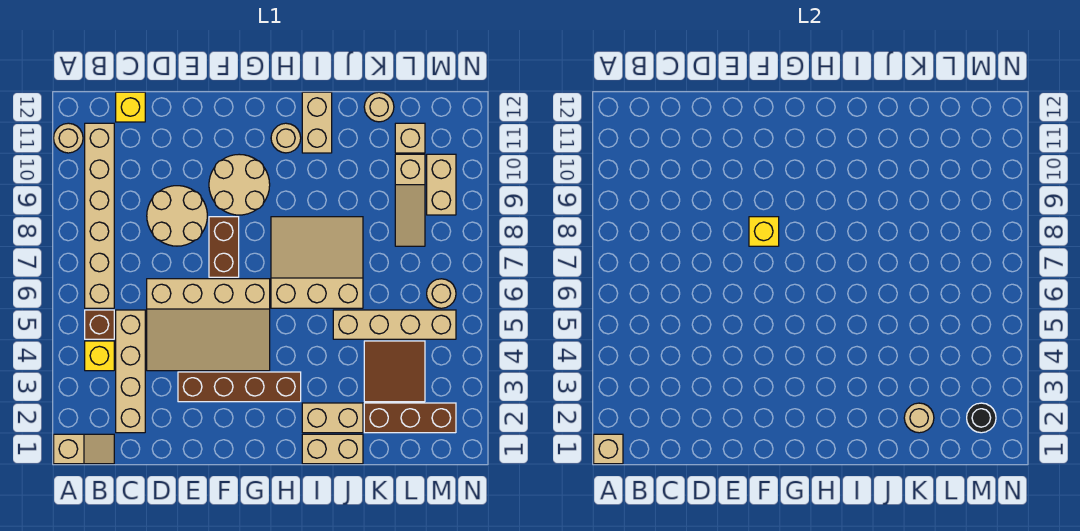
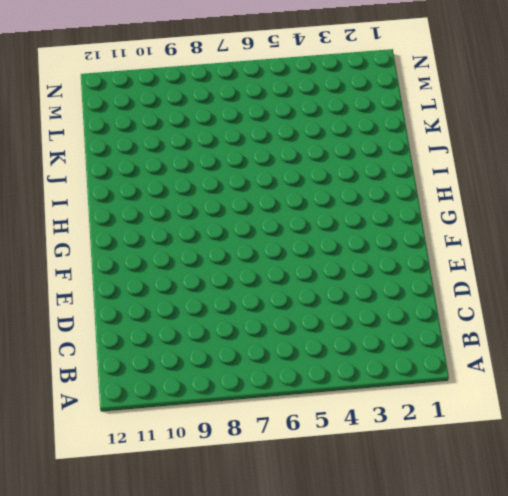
none -> tan 1x2 slope [54,434,114,464]
none -> tan 1x1 round brick [54,123,83,153]
none -> yellow 1x1 brick [85,341,114,371]

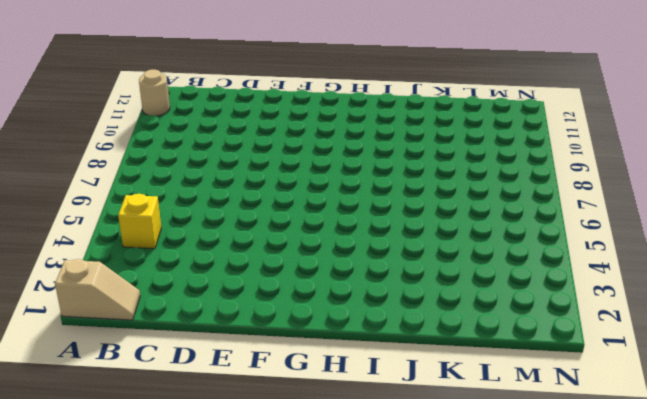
none -> brown 1x1 brick [85,310,114,339]
none -> tan 1x6 brick [85,123,114,308]
none -> tan 1x4 brick [116,310,145,433]

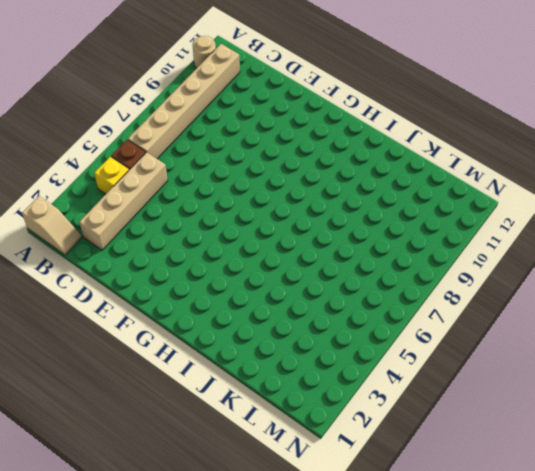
none -> yellow 1x1 brick [116,92,145,122]
none -> tan 3x4 slope [147,279,270,371]
none -> tan 2x2 round brick [147,186,207,246]

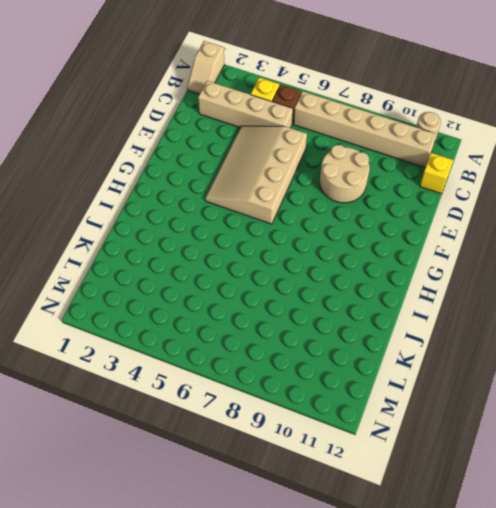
none -> brown 1x4 brick [178,372,301,402]
none -> brown 1x2 brick [209,217,239,277]
none -> tan 2x2 round brick [209,154,270,215]

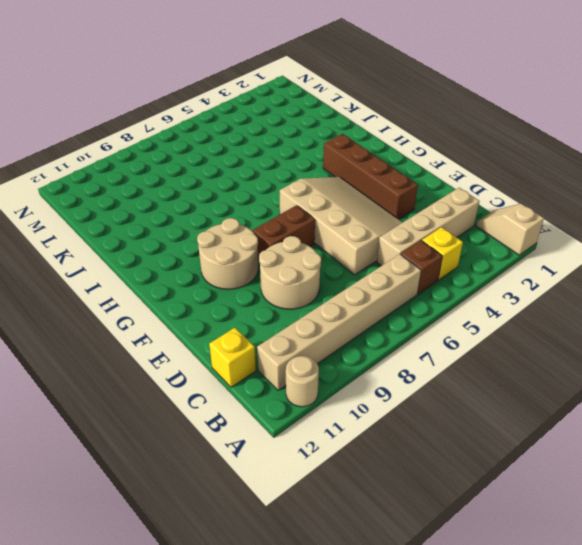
none -> tan 3x3 slope [271,217,363,308]
none -> tan 1x1 round brick [271,123,301,153]
none -> tan 1x2 brick [302,434,363,464]

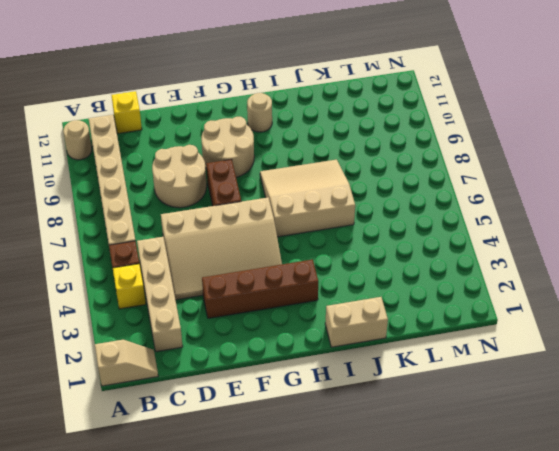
none -> tan 1x2 brick [302,403,363,433]
none -> tan 1x2 brick [302,92,332,153]
none -> tan 1x4 brick [333,310,456,339]

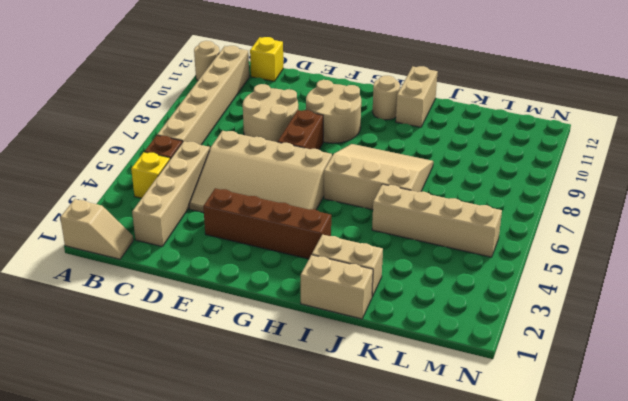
none -> brown 1x3 brick [364,403,456,433]
none -> brown 2x2 tile [364,341,425,402]
none -> tan 1x1 round brick [364,92,394,122]

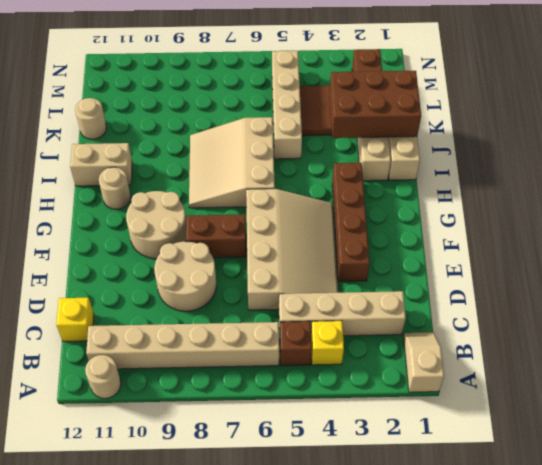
brown 2x3 brick [330,71,421,138] -> tan 1x1 round brick [904,403,934,433]
none -> tan 1x3 slope [395,154,425,246]
none -> tan 1x1 brick [395,123,425,153]
none -> tan 1x1 round brick [427,279,456,308]

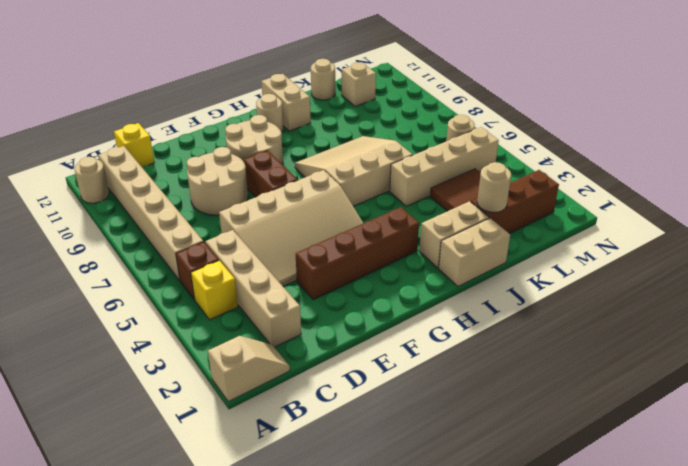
none -> tan 1x3 slope [395,154,425,246]
none -> tan 1x2 brick [427,154,456,215]
none -> tan 1x1 brick [594,434,623,464]

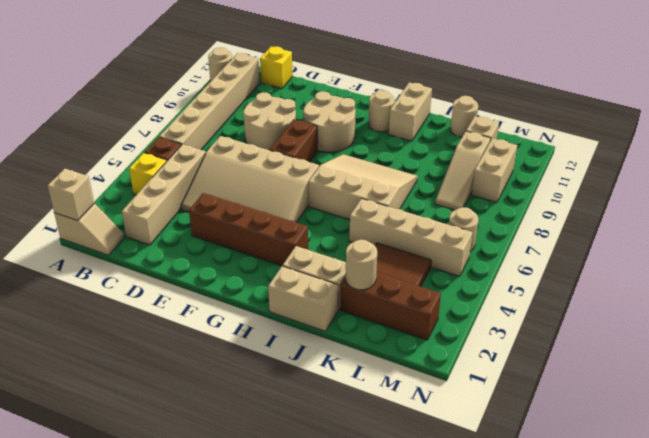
none -> yellow 1x1 brick [749,217,779,246]
none -> black 1x1 round brick [967,403,996,433]

